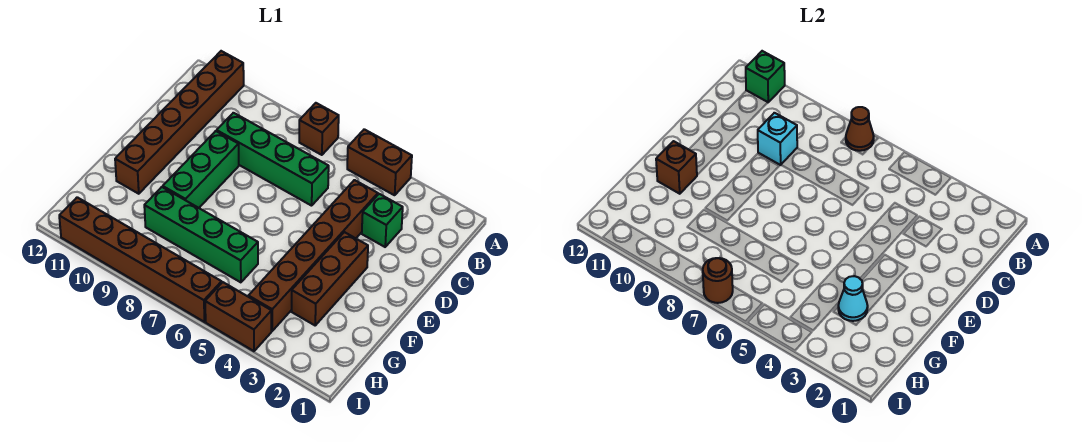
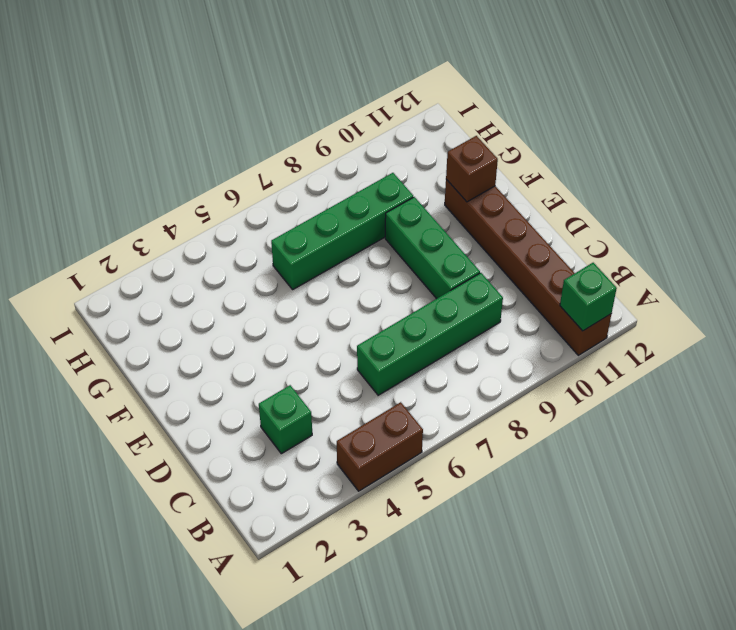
none -> brown 1x1 brick [299,103,339,155]
none -> brown 1x6 brick [249,180,378,331]
none -> brown 1x3 brick [292,232,368,325]

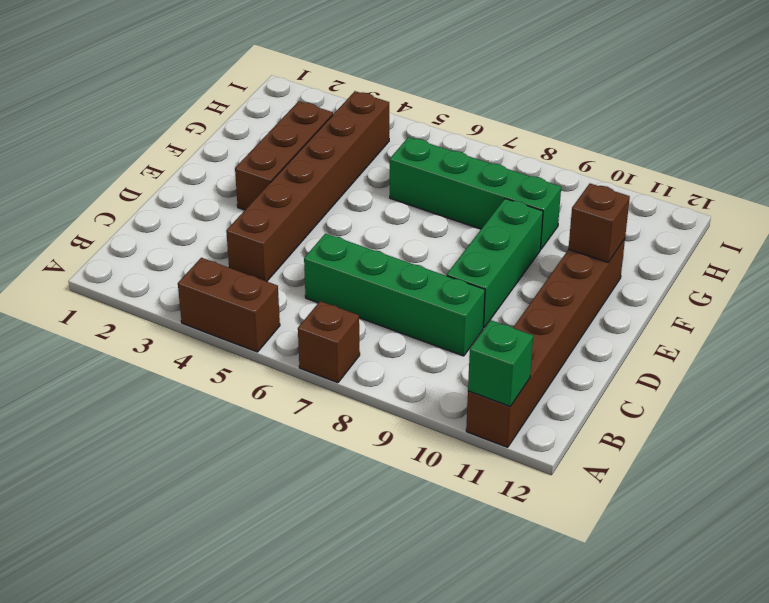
none -> green 1x1 brick [362,194,403,247]
none -> brown 1x2 brick [205,282,271,351]
none -> brown 1x6 brick [59,197,222,322]

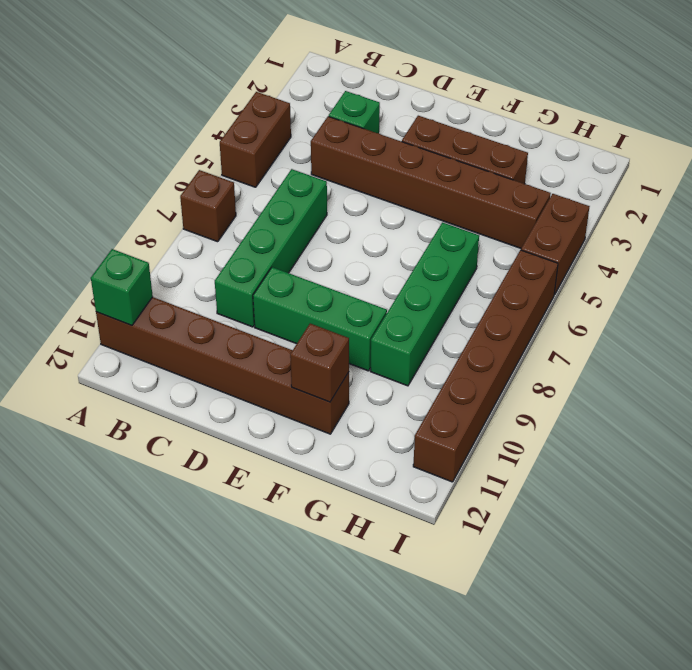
none -> brown 1x1 cone [846,107,874,151]
none -> cyan 1x1 brick [758,113,797,165]
none -> cyan 1x1 cone [838,276,868,321]

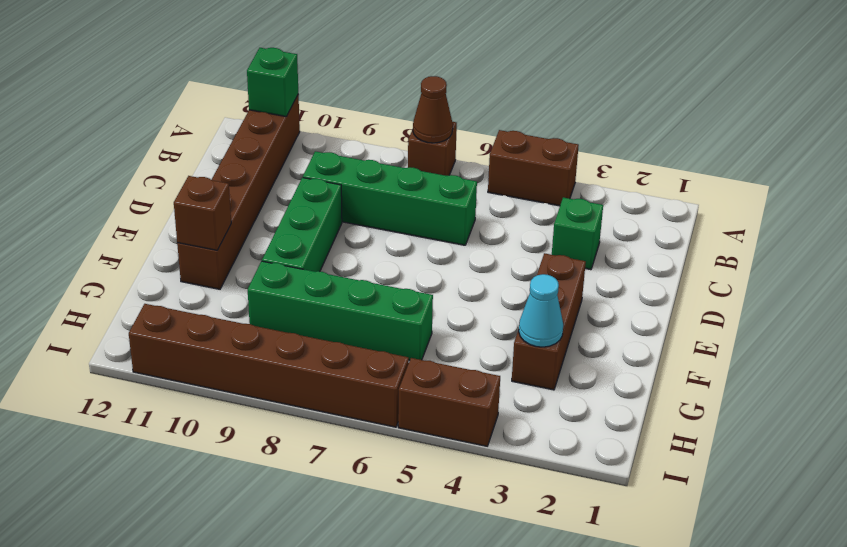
none -> brown 1x6 brick [249,180,378,331]
none -> cyan 1x1 brick [758,113,797,165]
none -> brown 1x1 round brick [703,258,733,303]

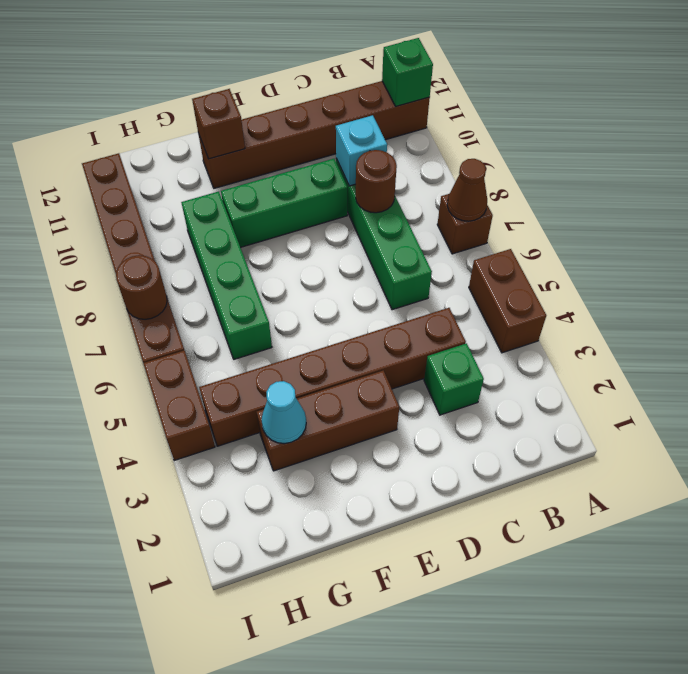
brown 1x1 round brick [356,150,397,213] -> none

